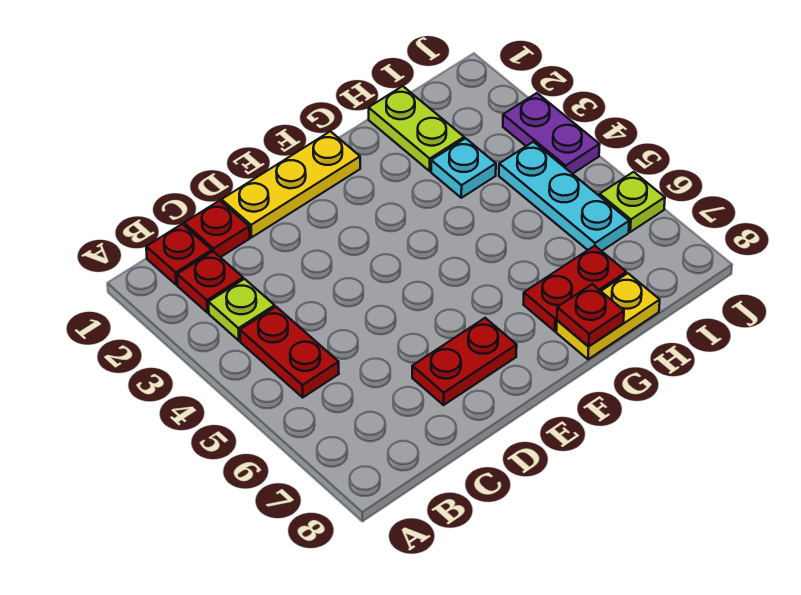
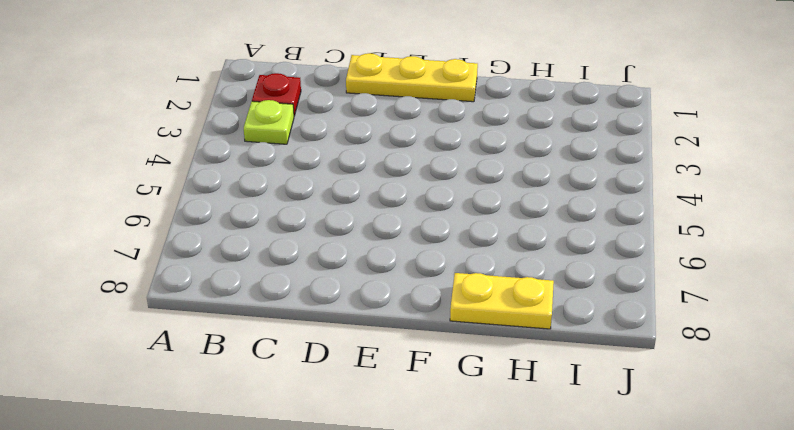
none -> red 1x1 plate [146,224,212,285]
none -> red 1x2 plate [240,307,339,397]
none -> red 1x1 plate [184,201,250,257]

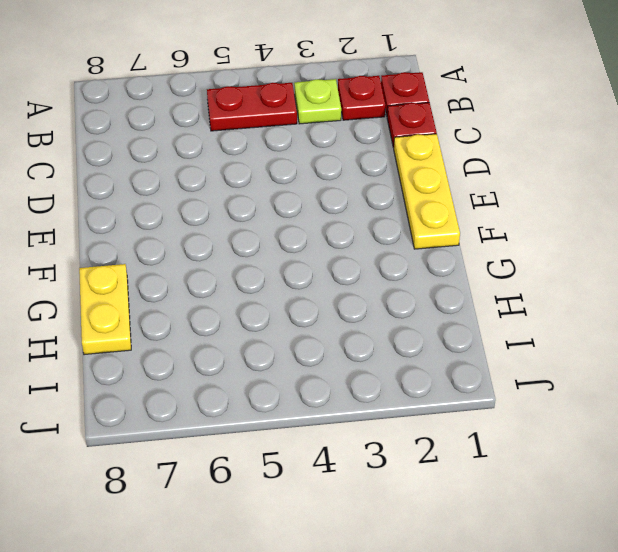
none -> red 1x2 plate [412,318,517,405]
none -> red 1x2 plate [524,246,626,331]
none -> lime 1x2 plate [369,86,464,171]

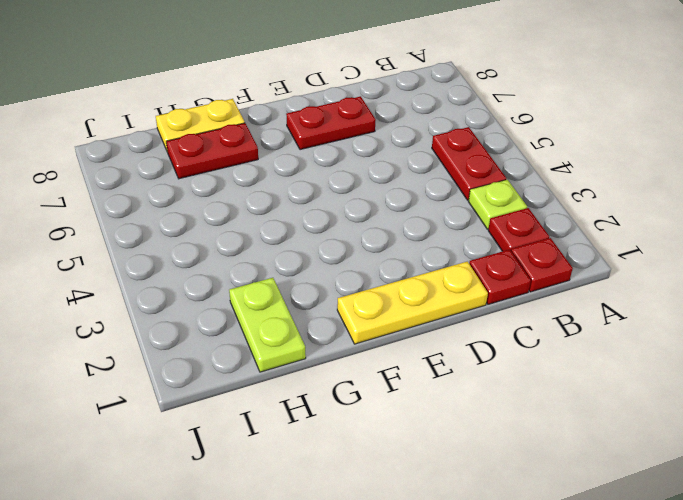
none -> cyan 1x1 plate [431,138,496,198]
none -> cyan 1x3 plate [499,142,629,251]
none -> purple 1x2 plate [503,93,600,174]

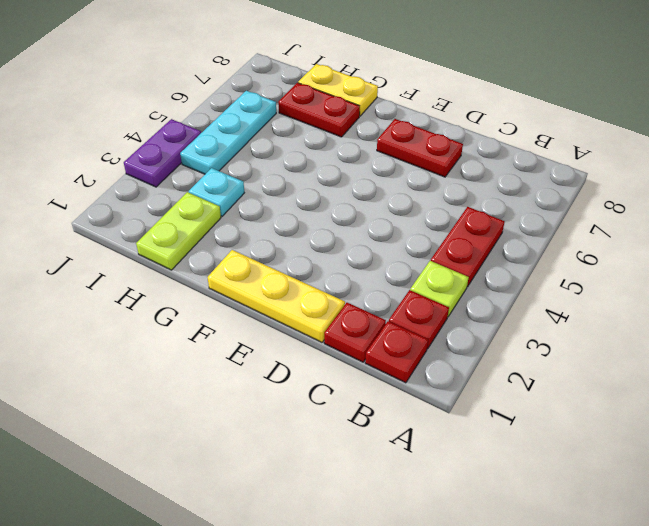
none -> lime 1x1 plate [600,172,665,232]
none -> red 1x1 plate [557,284,624,347]

